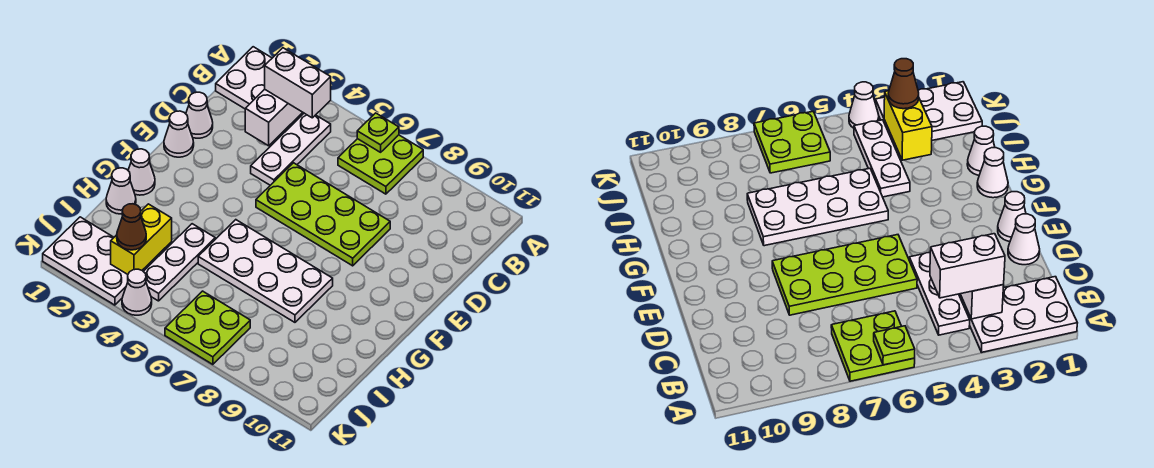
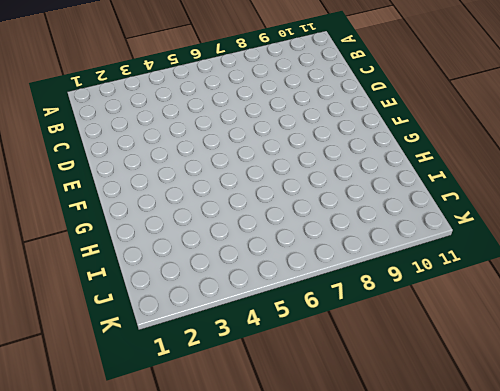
none -> white 2x3 plate [216,47,304,133]
none -> lime 2x2 plate [338,135,423,194]
none -> white 1x3 plate [251,113,331,185]

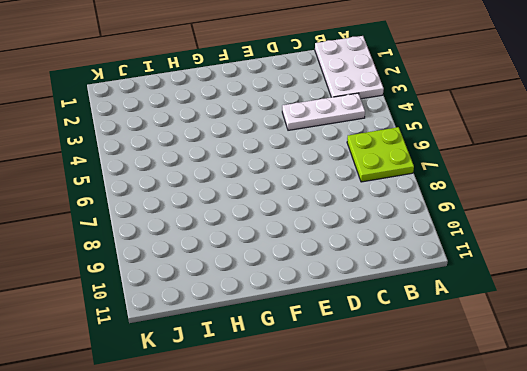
none -> white 1x1 cone [186,92,213,138]
none -> lime 2x4 plate [256,163,390,266]
none -> white 1x1 cone [164,111,194,157]

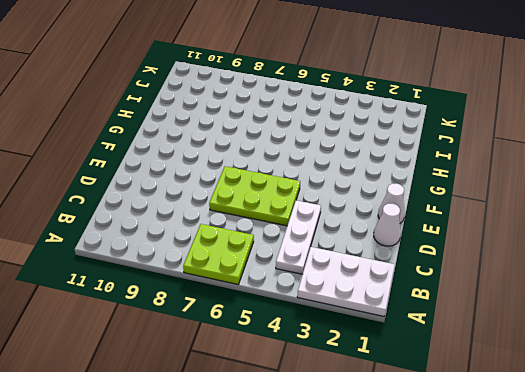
lime 2x3 plate [209,166,300,226] -> lime 2x4 plate [256,163,390,266]
none -> white 1x1 cone [128,149,155,195]
none -> white 2x4 plate [198,220,333,322]
none -> white 1x1 cone [106,168,136,214]

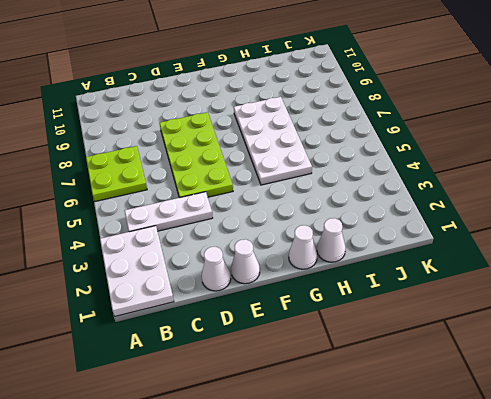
none -> white 1x3 plate [143,224,215,301]
none -> white 2x3 plate [43,217,152,305]
none -> lime 2x2 plate [165,291,250,364]

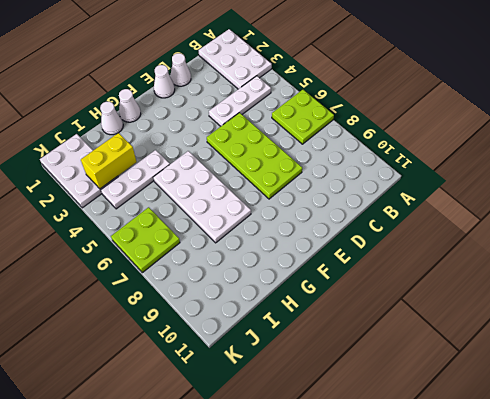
none -> white 1x1 cone [122,269,152,315]
none -> lime 1x1 plate [357,113,399,152]
none -> white 1x2 brick [245,89,303,146]

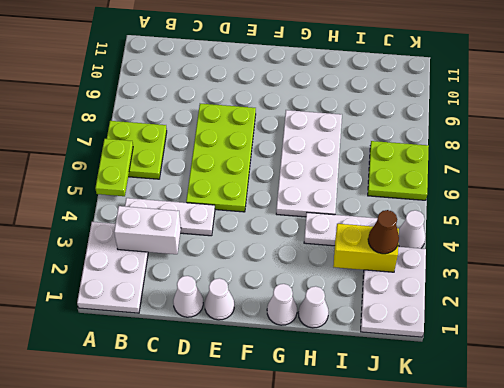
lime 1x2 plate [95,139,133,196] -> lime 1x1 plate [357,113,399,152]
none -> white 1x2 brick [265,48,331,118]

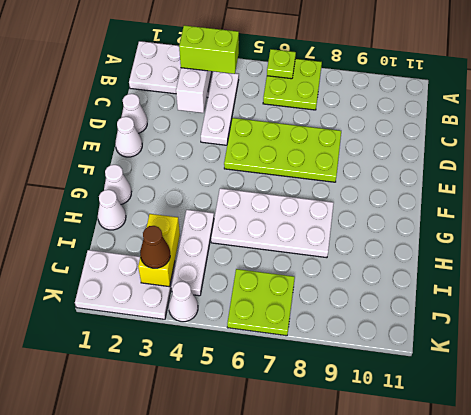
lime 1x2 brick [179,25,239,74] -> white 1x2 brick [265,48,331,118]

